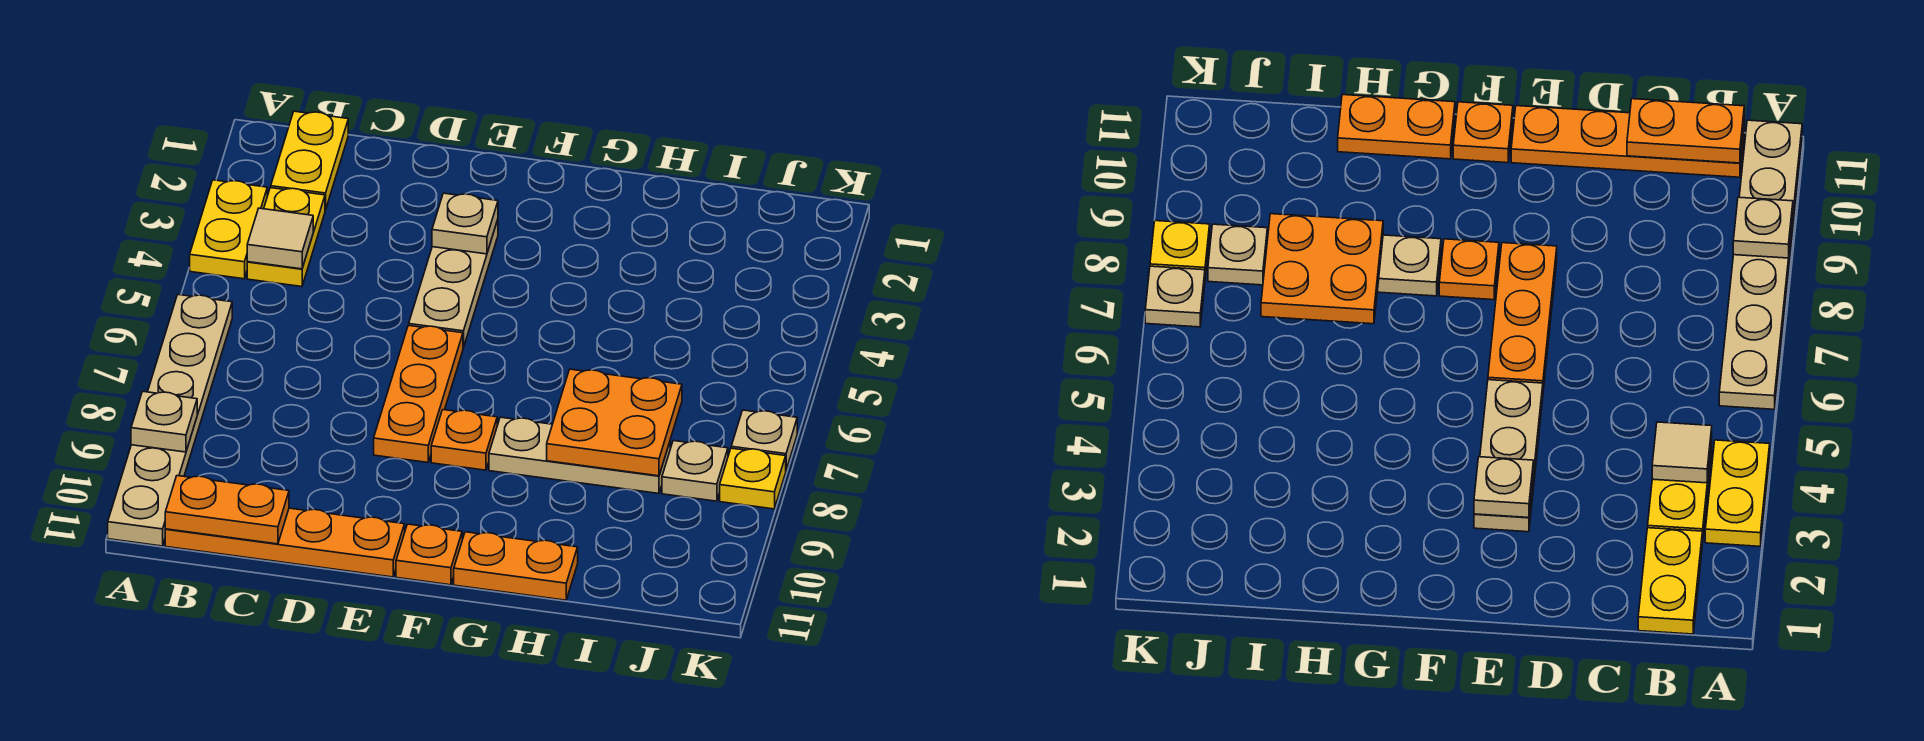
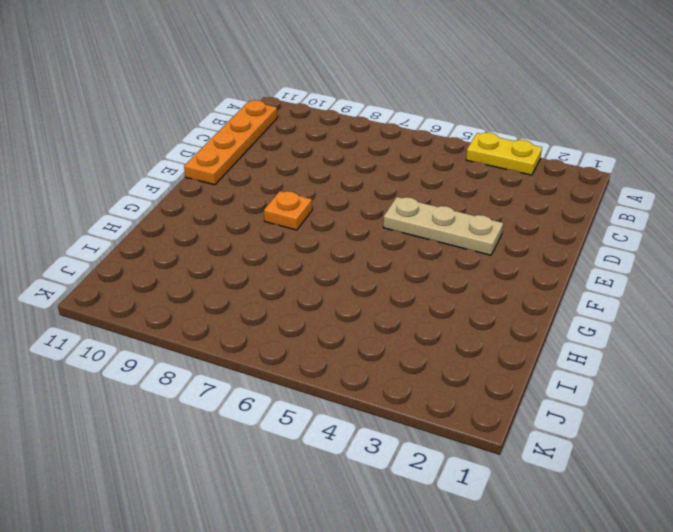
none -> tan 1x6 plate [108,295,232,546]
none -> yellow 1x2 plate [271,111,348,210]
none -> yellow 1x2 plate [247,188,325,287]

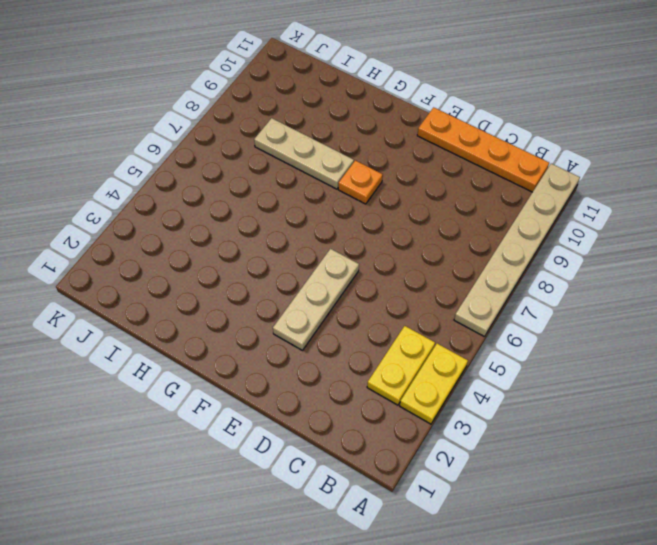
none -> yellow 1x2 plate [271,111,348,210]
none -> orange 1x3 plate [374,325,463,462]
none -> orange 1x1 plate [396,524,462,585]

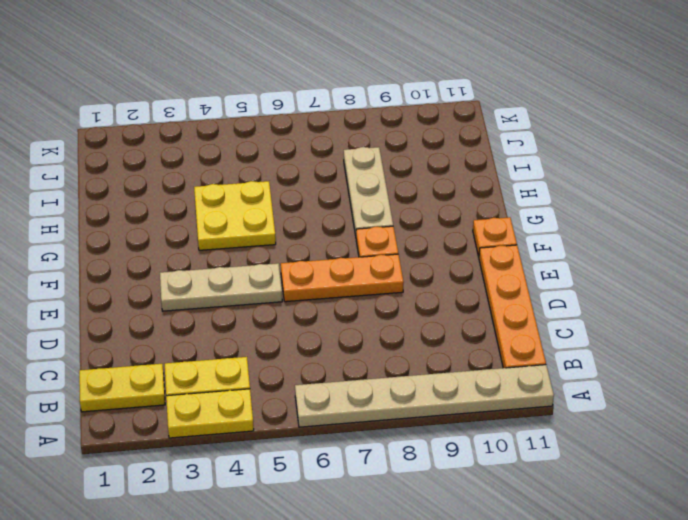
yellow 2x2 plate [194,181,276,250] -> none
none -> orange 1x2 plate [454,532,578,600]
none -> tan 1x1 plate [662,441,728,501]
none -> tan 1x1 plate [731,410,797,470]

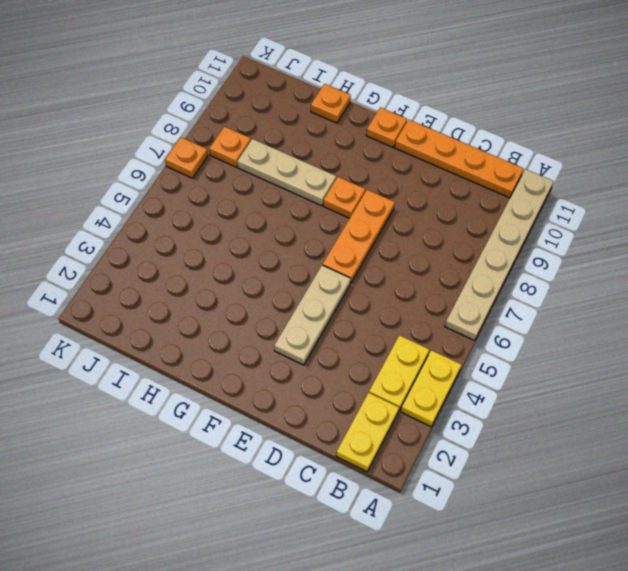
orange 1x1 plate [311,84,351,123] -> orange 1x2 plate [454,532,578,600]
orange 1x1 plate [209,127,251,167] -> tan 1x1 plate [662,441,728,501]
orange 1x1 plate [165,137,208,178] -> tan 1x1 plate [731,410,797,470]
none -> yellow 1x1 plate [720,448,786,509]
none -> tan 1x1 plate [131,391,197,452]
none -> tan 1x1 tile [247,208,313,269]

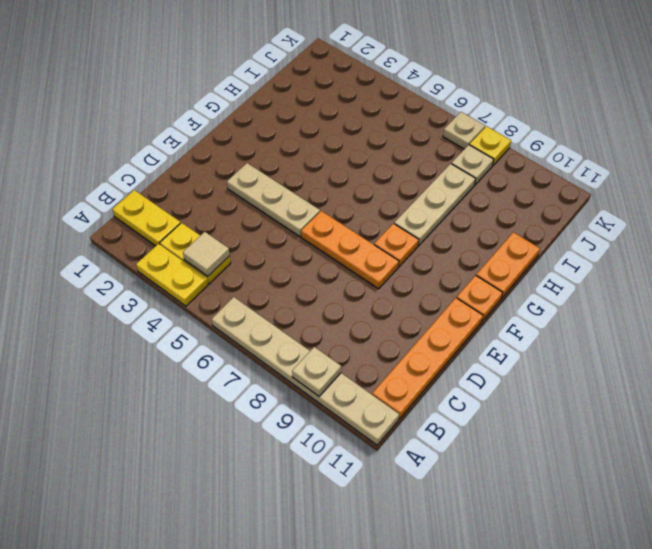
none -> orange 1x2 plate [165,476,289,544]
none -> tan 1x1 plate [432,193,498,254]
none -> orange 2x2 plate [547,369,682,476]

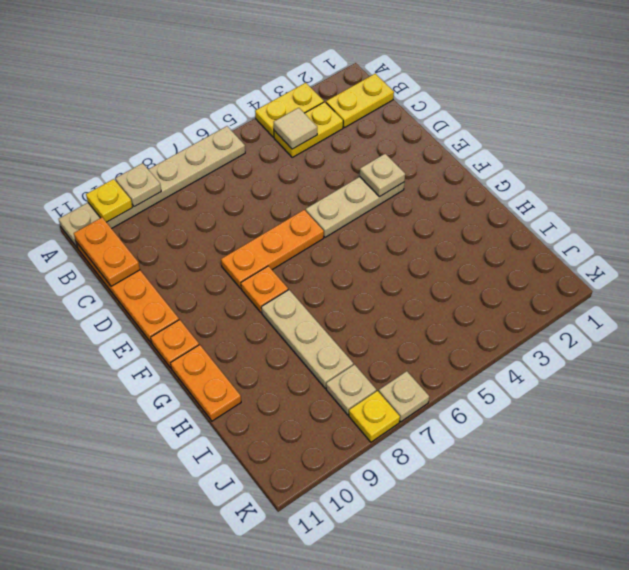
yellow 1x1 plate [86,179,133,222] -> none
none -> orange 2x2 plate [547,369,682,476]

